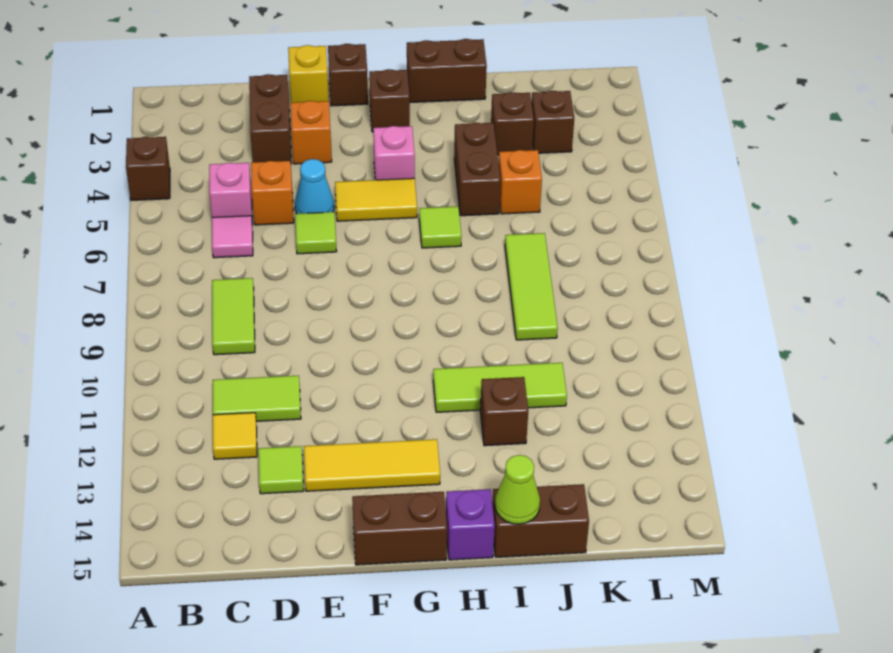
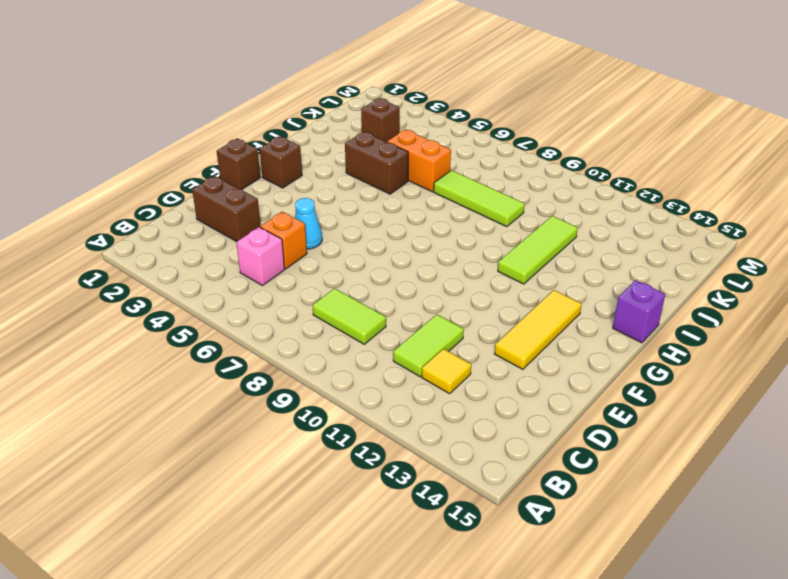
orange 1x2 brick [387,129,451,192] -> orange 1x1 brick [499,150,542,214]
none -> brown 1x1 brick [126,137,170,200]
none -> pink 1x1 tile [212,216,253,258]
none -> lime 1x1 tile [258,446,304,494]
none -> yellow 1x1 brick [288,45,329,103]

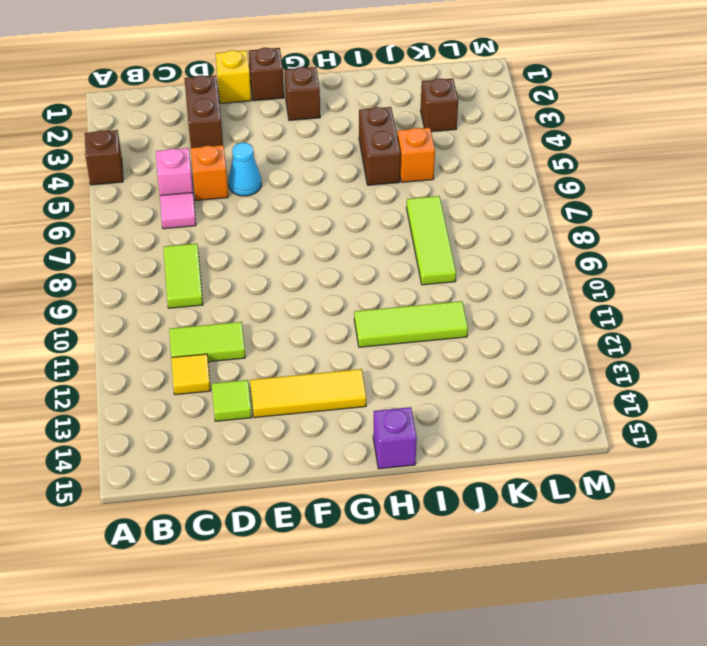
none -> orange 1x1 brick [290,101,332,164]
none -> lime 1x1 tile [295,212,337,254]
none -> yellow 1x2 tile [335,178,417,221]
none -> brown 1x2 brick [352,492,447,565]

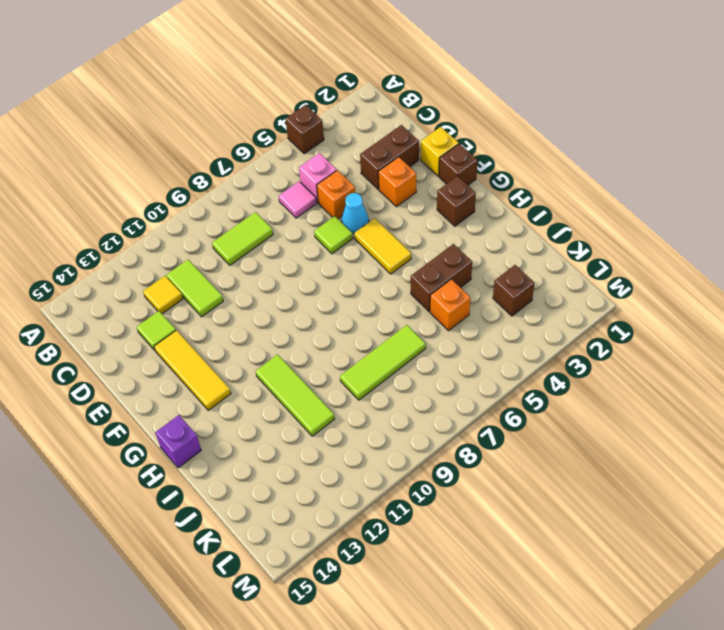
none -> brown 1x2 brick [352,492,447,565]
none -> pink 1x1 brick [373,126,415,180]
none -> brown 1x2 brick [407,39,487,102]
none -> lime 1x1 tile [419,206,462,248]

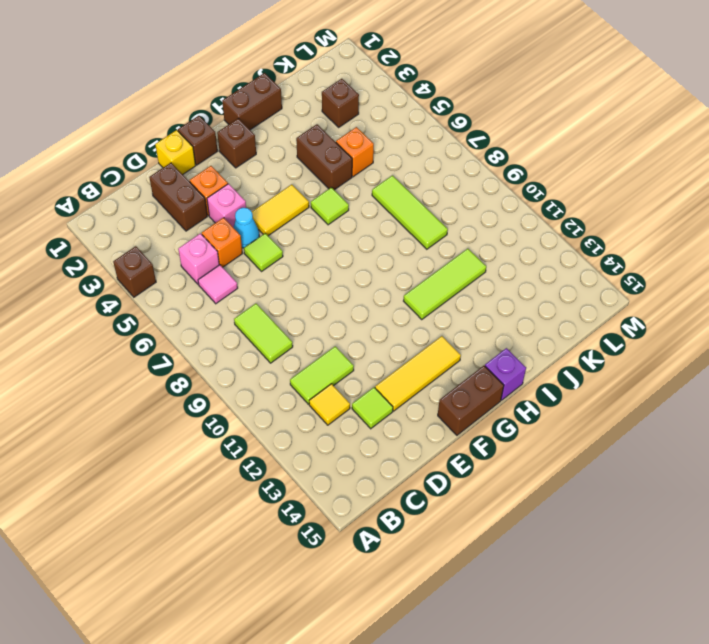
pink 1x1 brick [207,184,246,227] -> pink 1x1 brick moved to [373,126,415,180]
none -> brown 1x1 brick [480,377,528,446]
none -> brown 1x2 brick [492,484,589,557]
none -> brown 1x1 brick [491,92,534,155]
none -> lime 1x1 cone [495,455,540,524]

